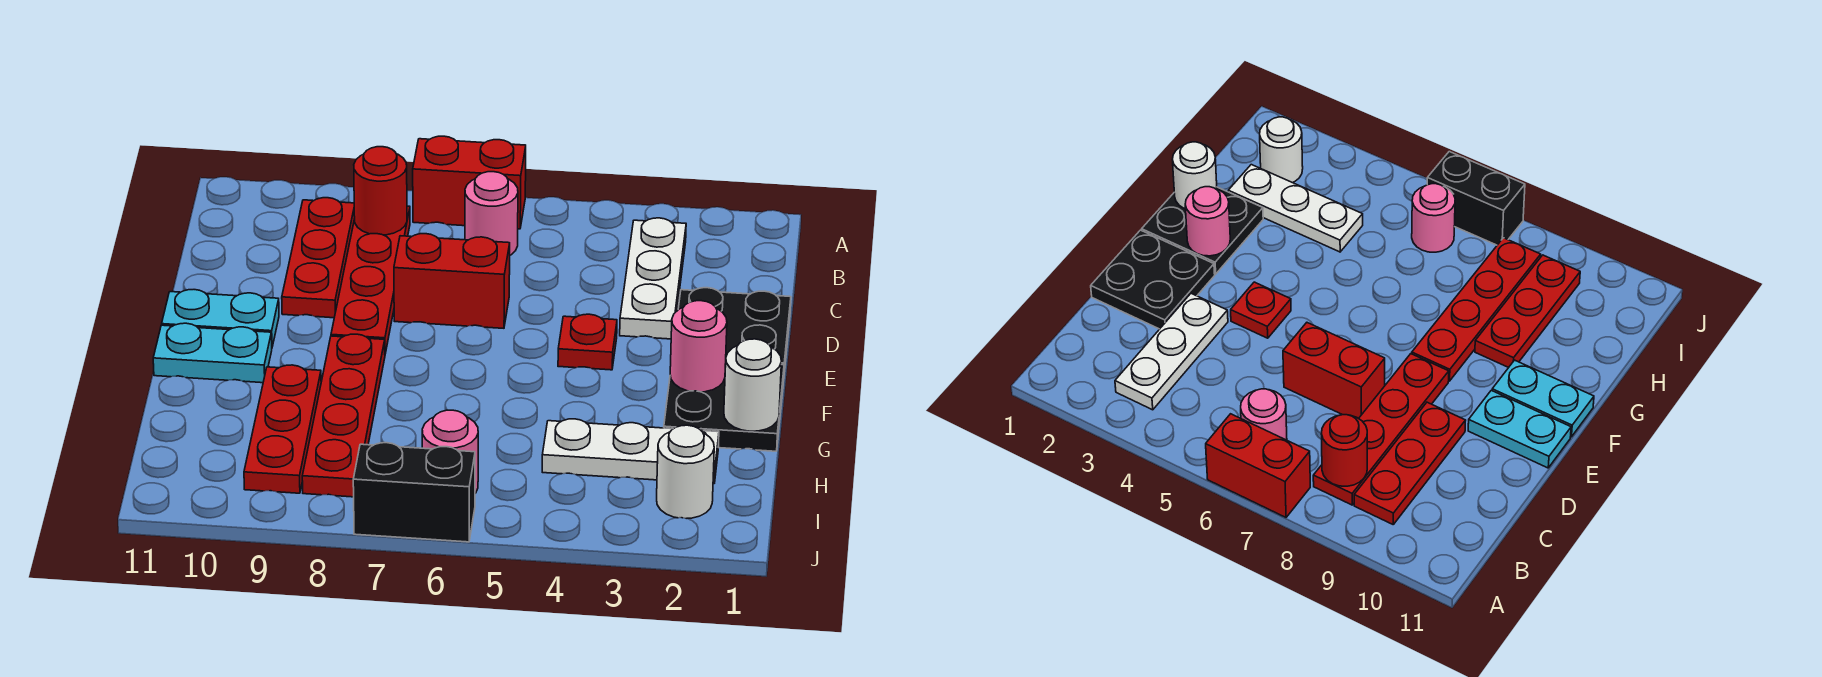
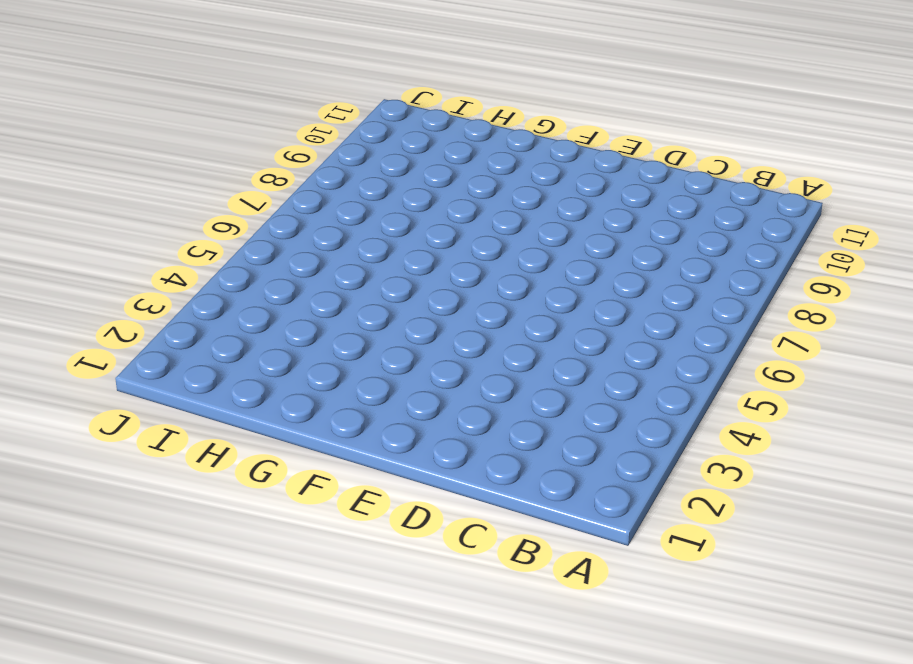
none -> red 1x2 brick [413,136,526,229]
none -> white 1x3 plate [620,218,686,339]
none -> pink 1x1 round brick [465,172,518,255]

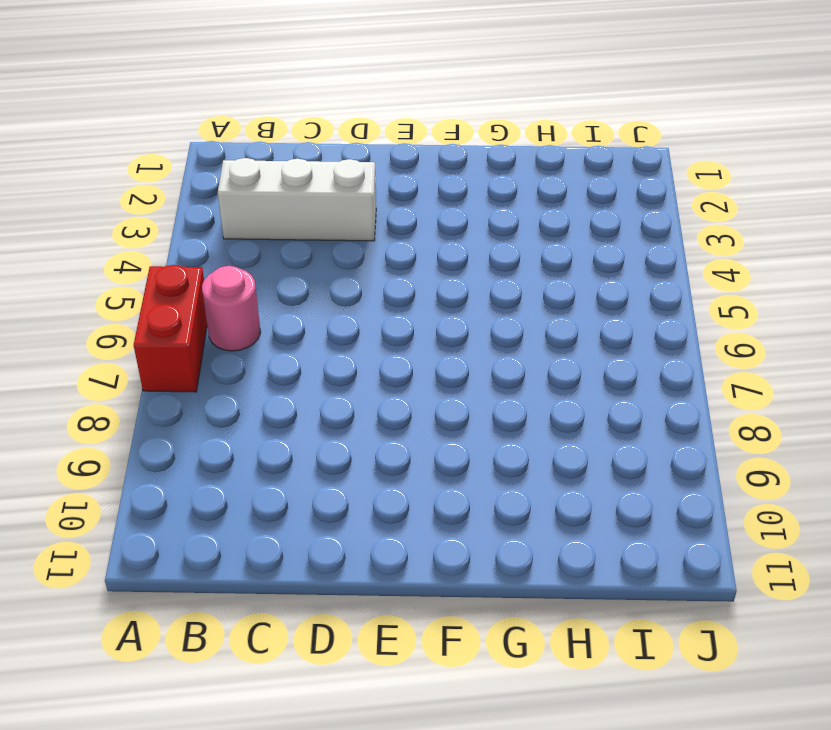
white 1x3 brick [218,158,376,241] -> white 1x3 plate [620,218,686,339]
none -> red 1x4 plate [331,206,410,354]
none -> red 1x3 plate [282,198,355,318]
none -> black 2x2 plate [678,288,791,372]

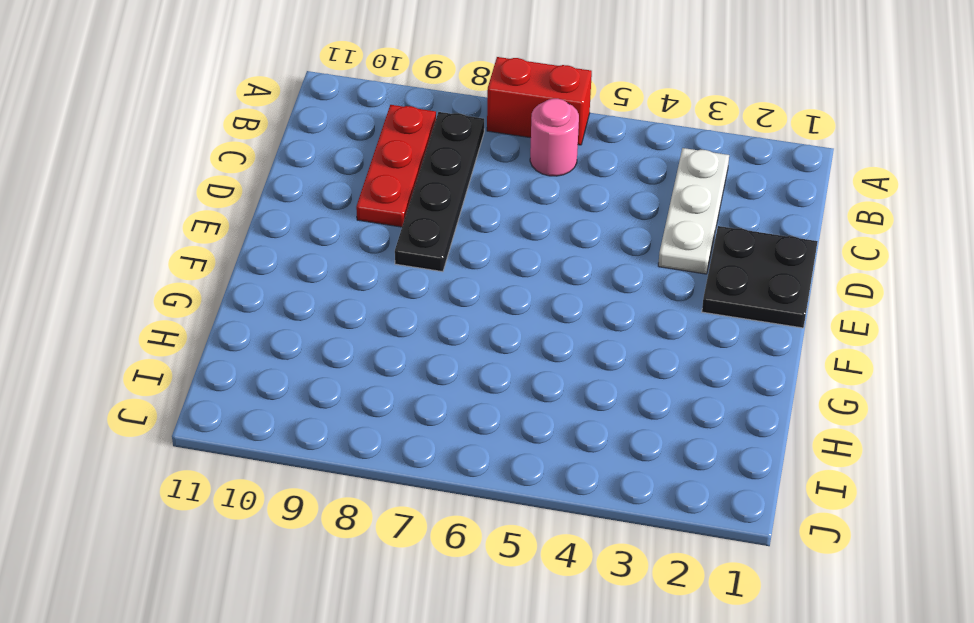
black 1x4 plate [395,112,484,272] -> red 1x4 plate [331,206,410,354]
none -> red 1x2 brick [394,234,510,328]
none -> red 1x1 plate [558,314,617,370]
none -> cyan 1x2 plate [162,290,279,347]

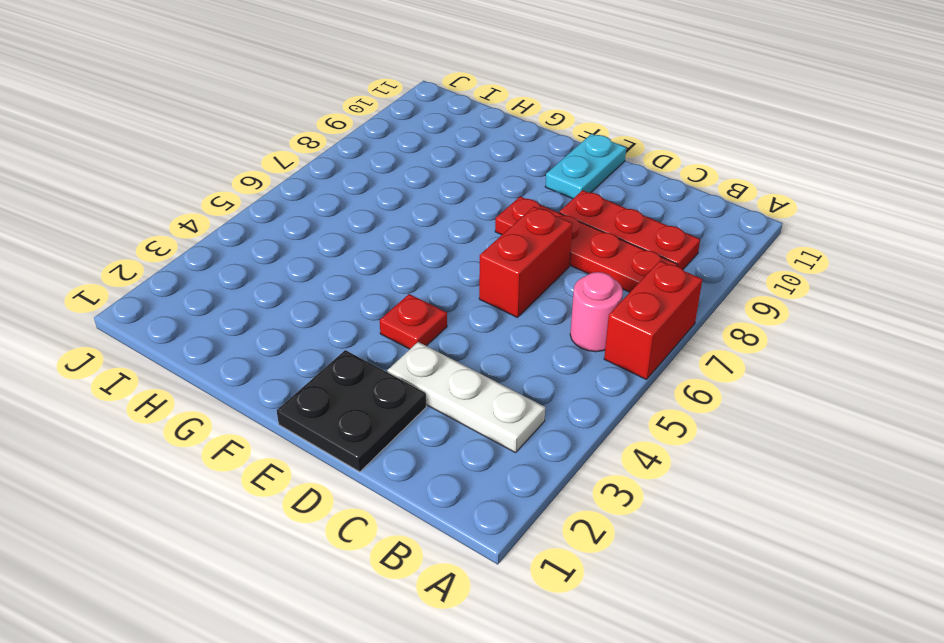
none -> black 2x2 plate [664,364,784,451]
none -> red 1x4 plate [302,334,385,497]
none -> cyan 1x2 plate [153,323,272,383]

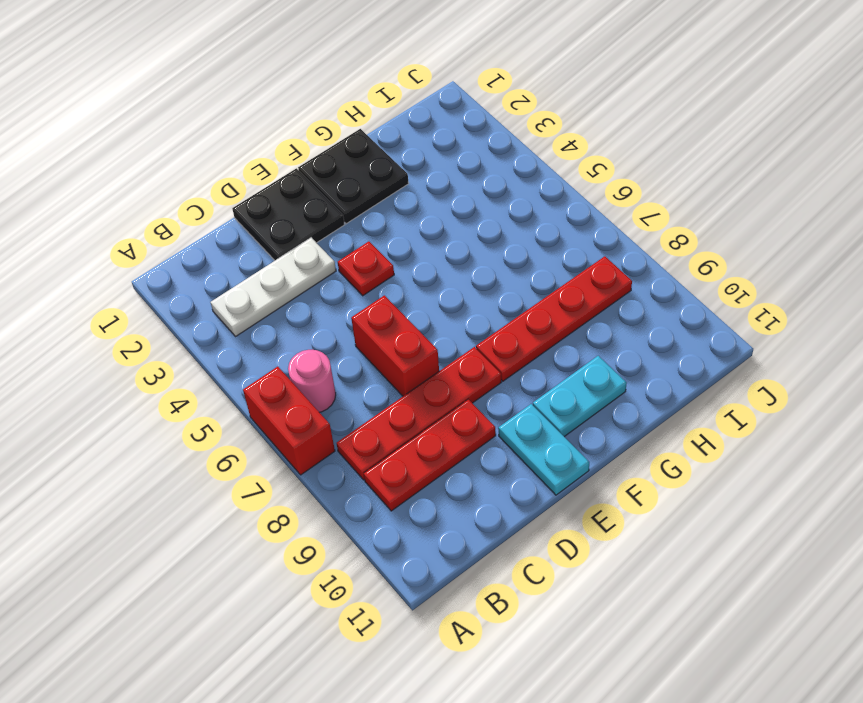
cyan 1x2 plate [533,356,627,437] -> cyan 1x2 plate turned to [153,323,272,383]
none -> red 1x3 plate [244,365,321,493]
none -> white 1x3 plate [542,419,719,484]
none -> white 1x1 round brick [657,425,714,519]

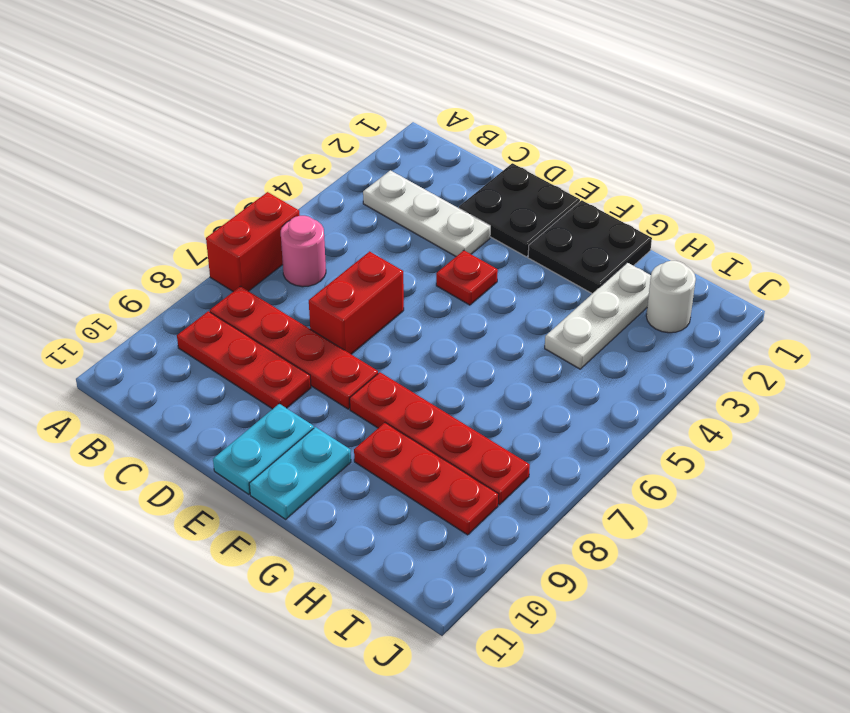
none -> pink 1x1 round brick [422,410,478,493]
none -> black 1x2 brick [353,443,475,542]
none -> red 1x1 round brick [354,147,407,235]

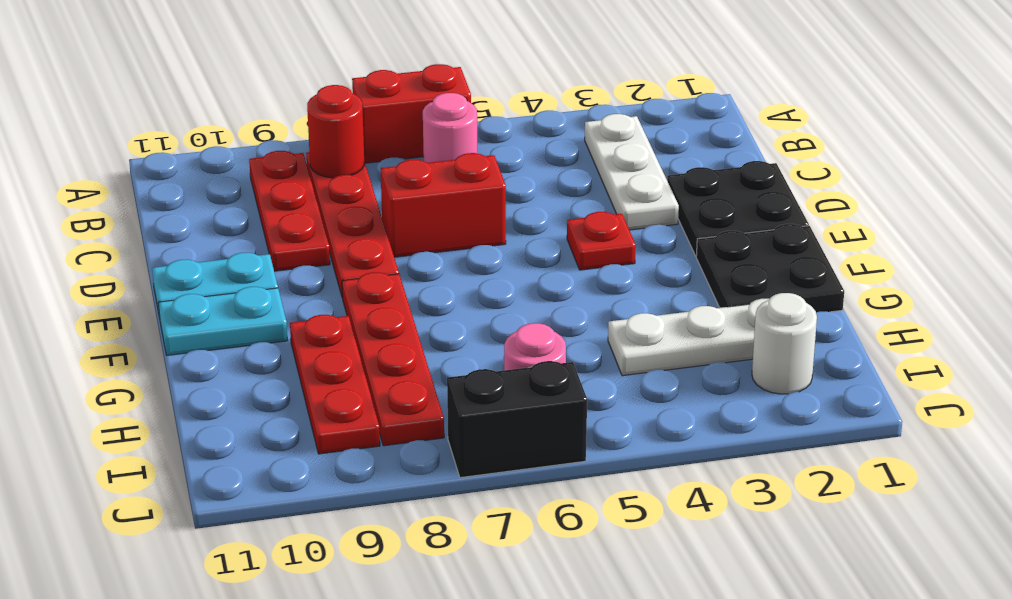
none -> pink 1x1 round brick [670,301,727,392]
none -> white 1x1 round brick [724,339,781,431]

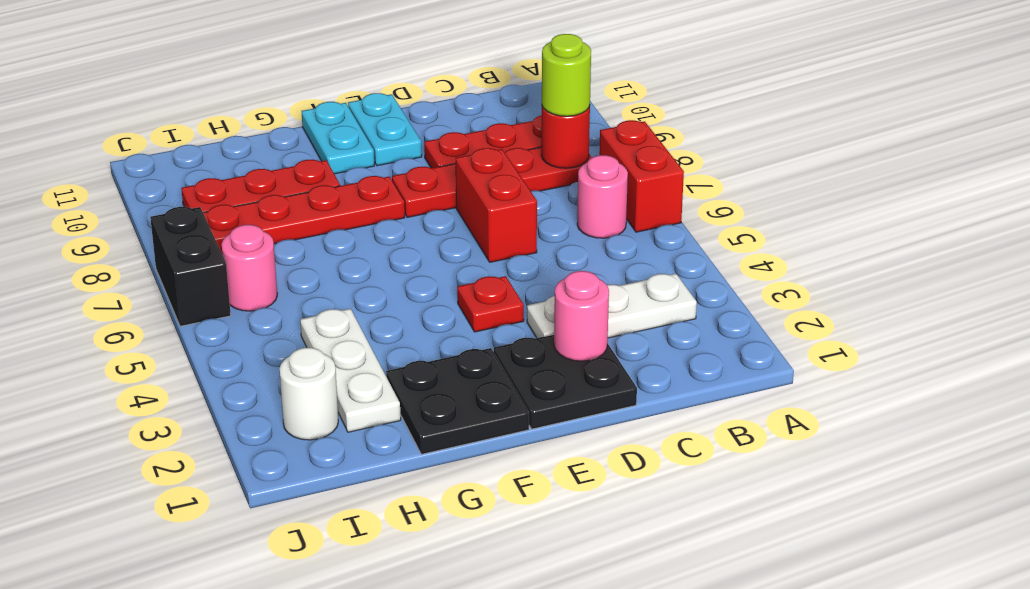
lime 1x1 round brick [542,34,591,116] -> none
pink 1x1 round brick [554,271,609,361] -> pink 1x1 round brick moved to [670,301,727,392]
none -> white 1x1 round brick [724,339,781,431]

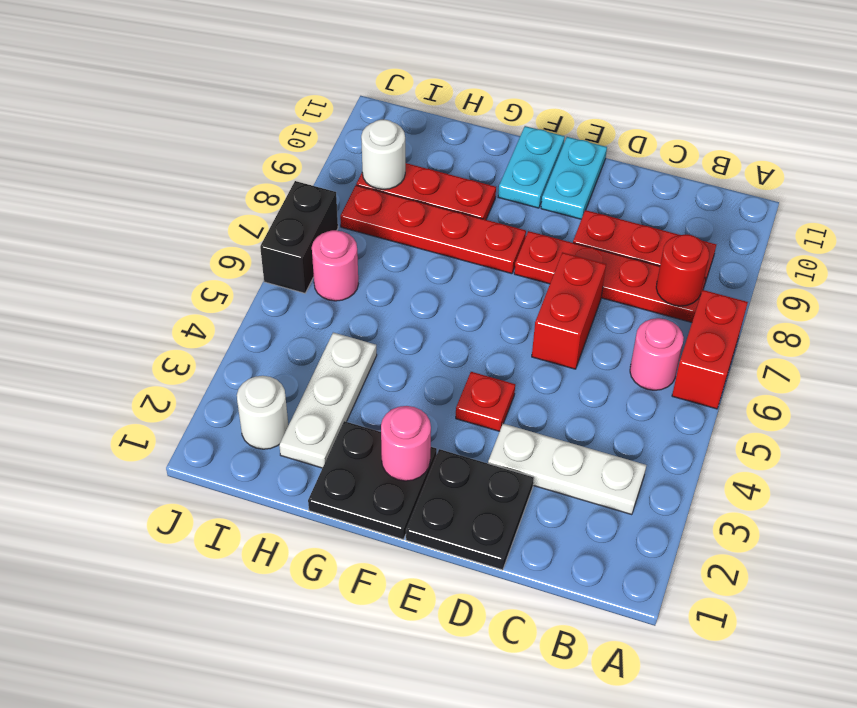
white 1x1 round brick [361,120,405,189] -> white 1x1 round brick moved to [724,339,781,431]

